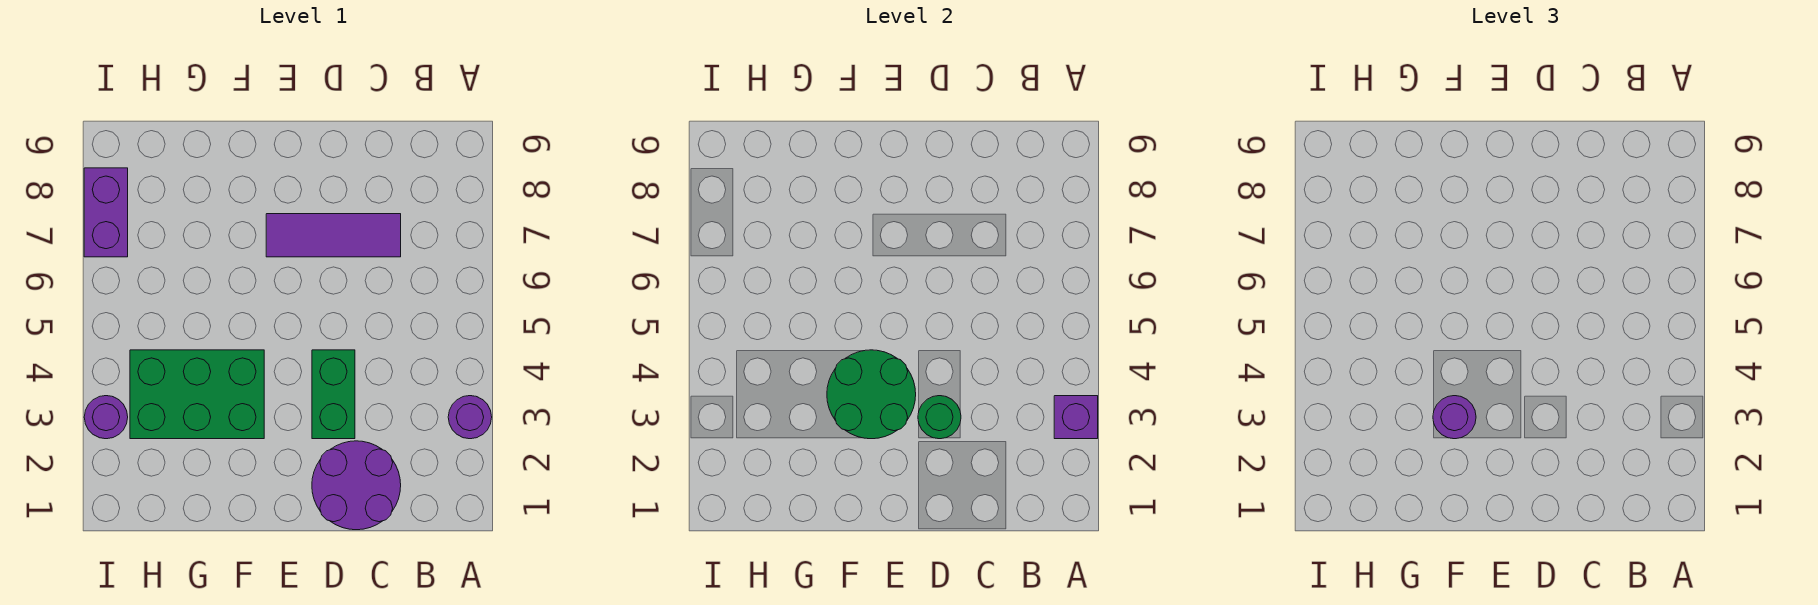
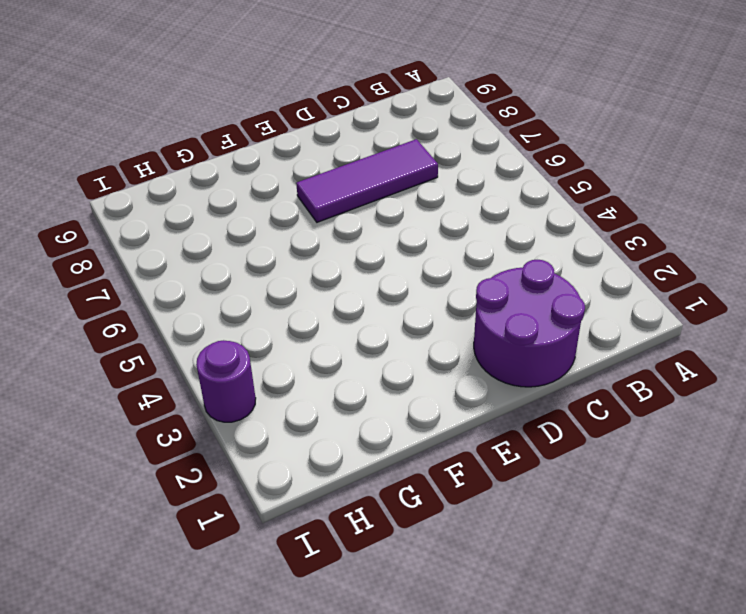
none -> purple 1x1 round brick [448,396,492,439]
none -> green 1x2 brick [312,350,355,439]

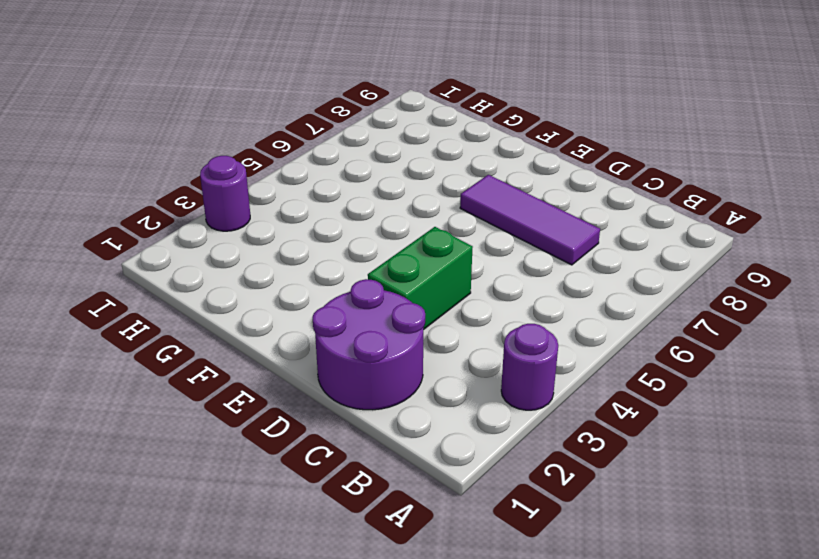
none -> green 2x3 brick [130,350,264,439]
none -> purple 1x2 brick [84,168,128,257]

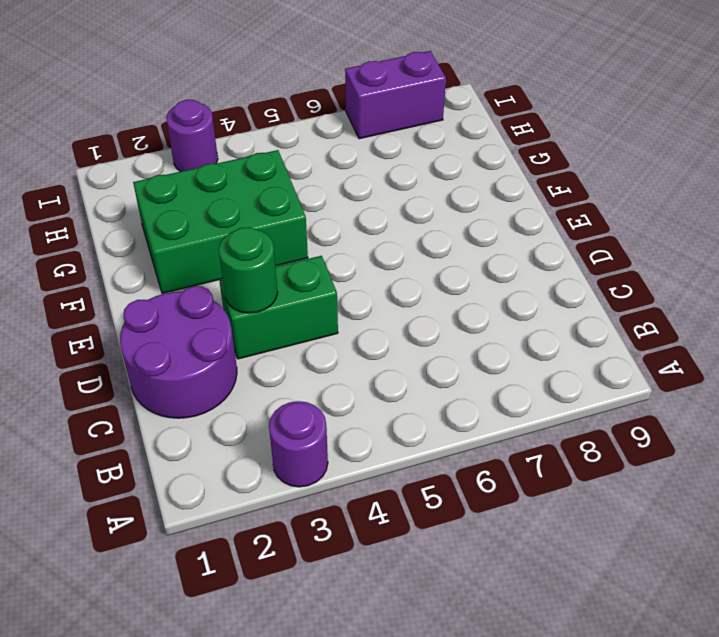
green 2x3 brick [133,150,308,293] -> green 2x3 brick turned to [130,350,264,439]
none -> purple 1x3 tile [266,214,401,257]
none -> purple 1x1 brick [1054,396,1098,439]

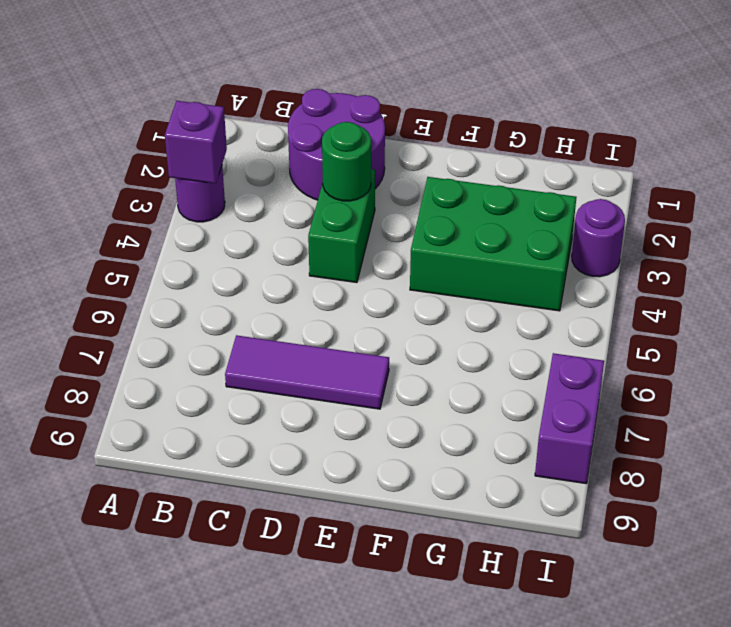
none -> green 2x2 round brick [827,350,916,439]
none -> purple 1x1 round brick [1433,396,1476,439]

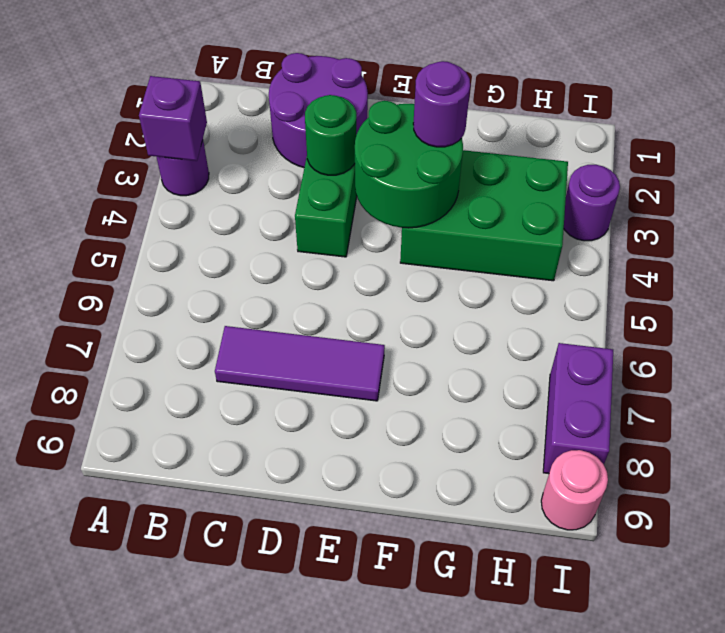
pink 1x1 round brick [541,450,608,530] -> none

